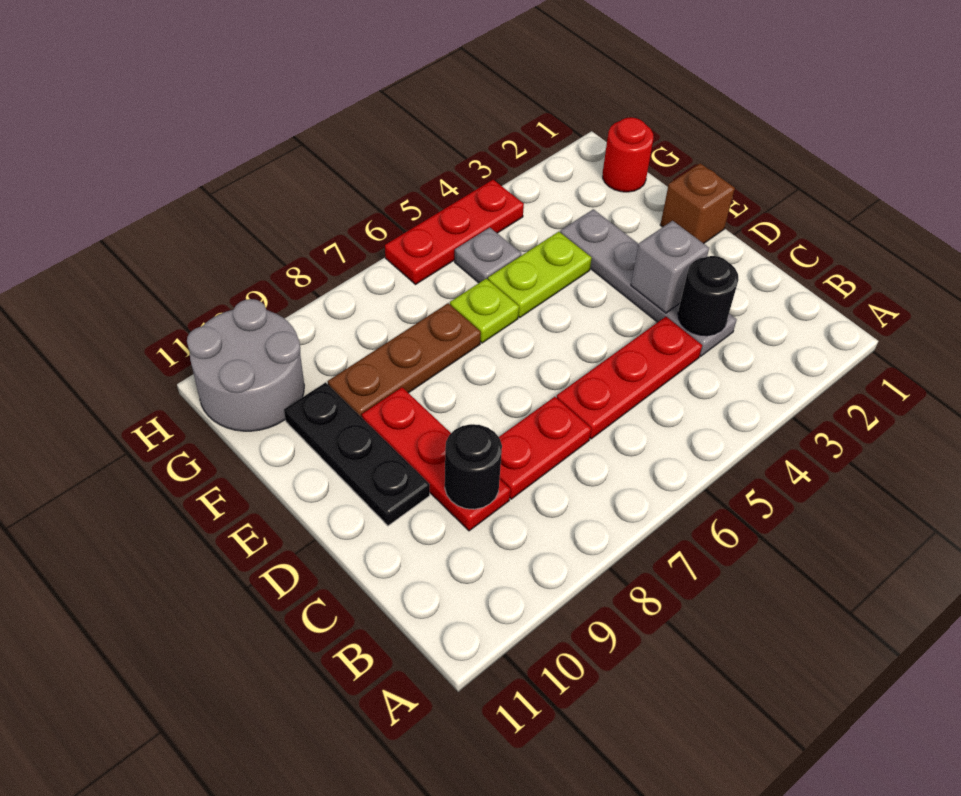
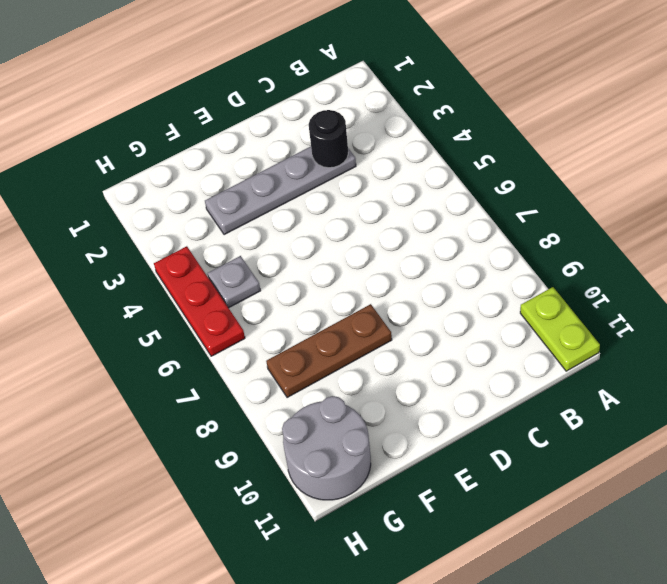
lime 1x2 plate [520,287,600,371] -> lime 1x2 plate moved to [488,232,592,317]
brown 1x3 plate [266,304,392,398] -> brown 1x3 plate turned to [328,303,481,417]
none -> red 1x3 plate [557,317,702,439]
none -> red 1x2 plate [499,397,591,499]
none -> red 1x3 plate [362,387,510,531]

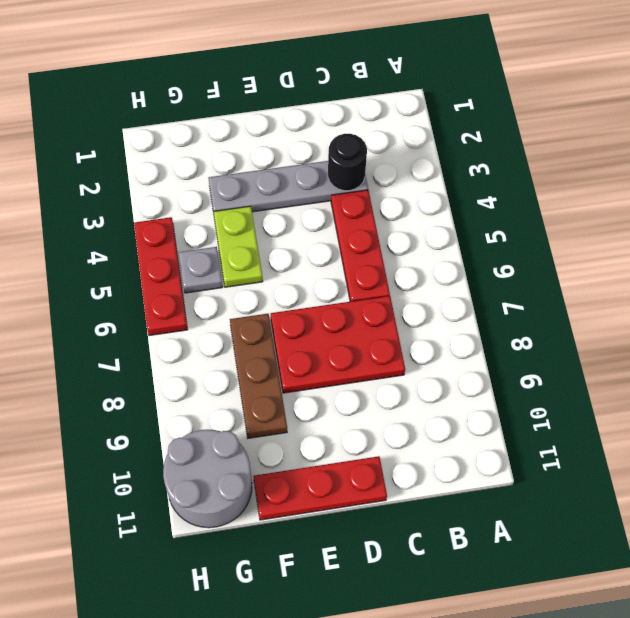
red 2x3 plate [271,296,405,393] -> red 1x2 plate [499,397,591,499]
red 1x3 plate [253,456,387,520] -> red 1x3 plate moved to [362,387,510,531]
none -> black 1x3 plate [284,383,430,526]
none -> brown 1x1 brick [660,163,735,244]
none -> lime 1x1 plate [450,279,519,343]

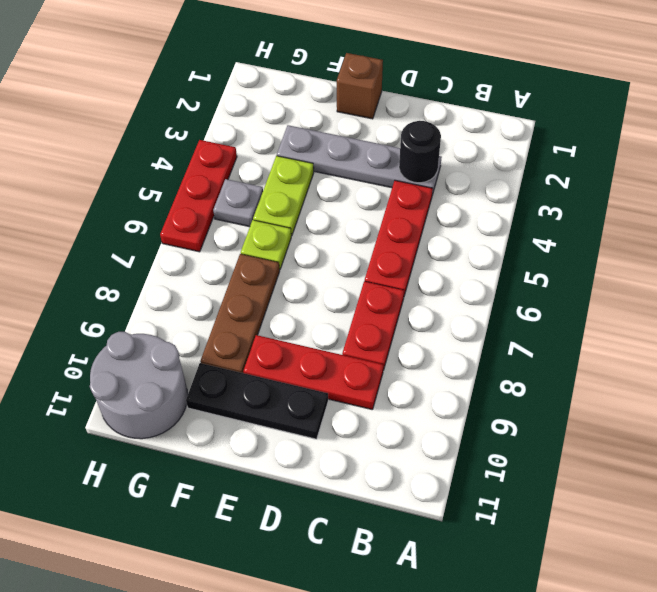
none -> red 1x1 round brick [603,117,653,192]
none -> black 1x1 round brick [445,424,502,509]
none -> grey 1x1 brick [631,221,709,313]

